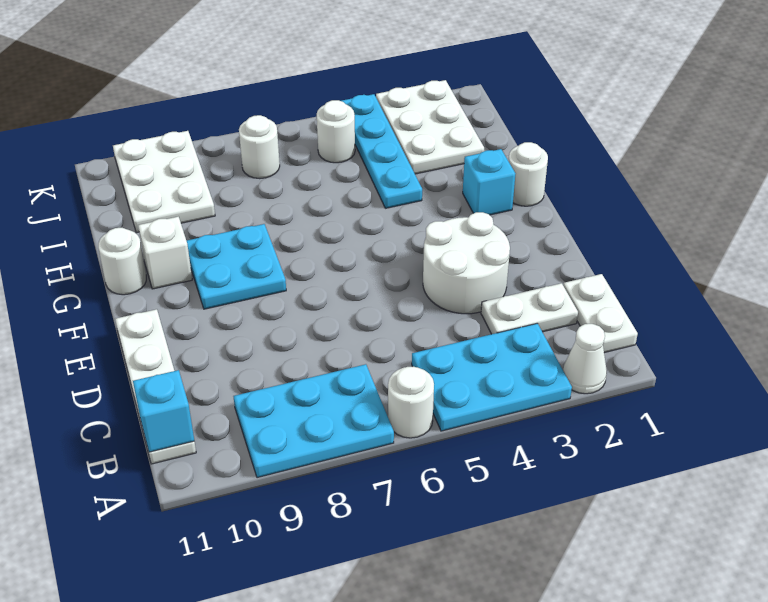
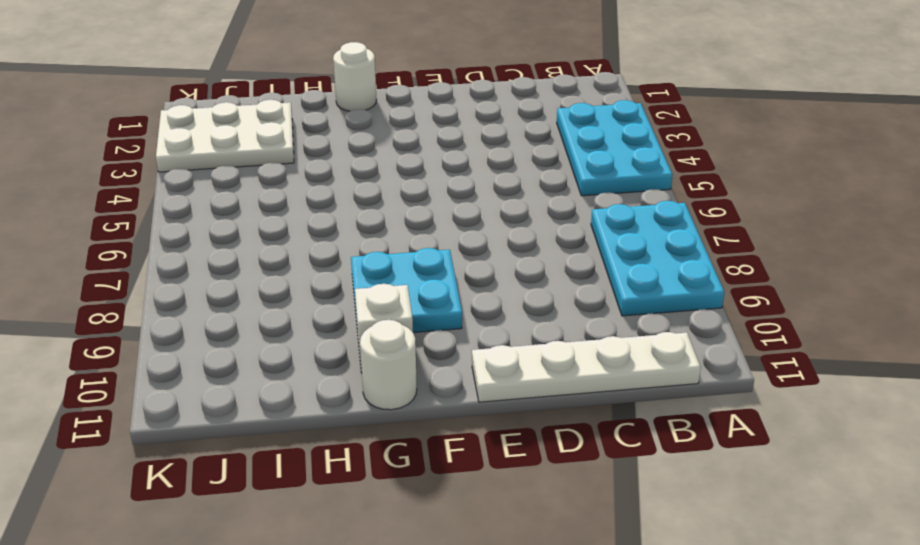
none -> white 1x1 cone [563,324,607,394]
none -> white 1x1 round brick [388,367,434,438]
none -> white 1x2 plate [563,274,638,353]

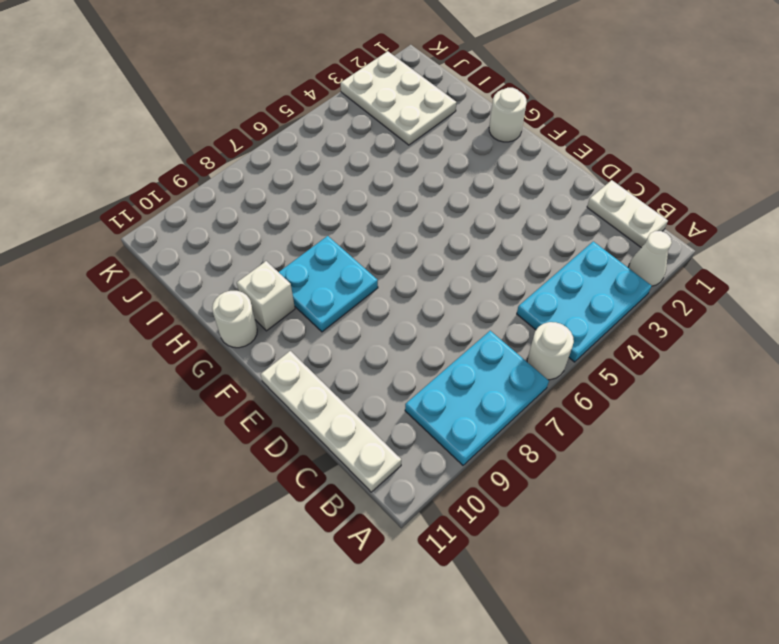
none -> white 1x2 plate [481,283,578,334]
none -> white 2x2 round brick [423,212,510,314]
none -> cyan 1x1 brick [463,149,516,215]

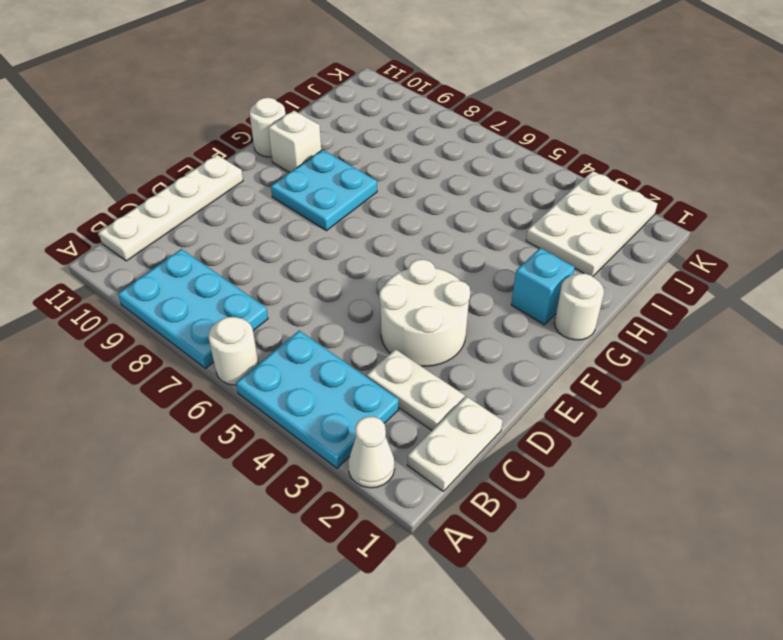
none -> cyan 1x4 plate [342,94,422,208]
none -> white 2x3 plate [113,131,215,233]
none -> white 1x1 round brick [317,100,355,163]

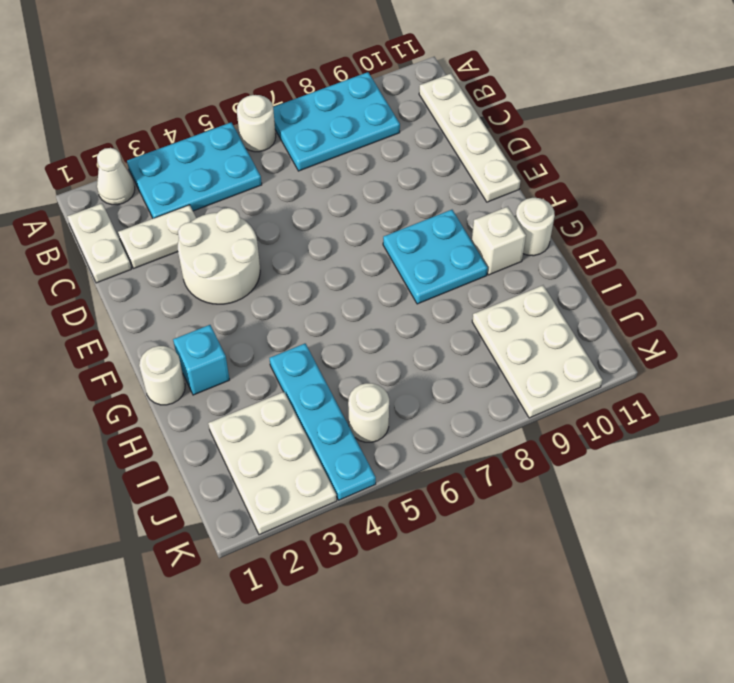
none -> white 1x1 round brick [239,115,280,179]
none -> cyan 1x1 brick [133,370,194,452]

